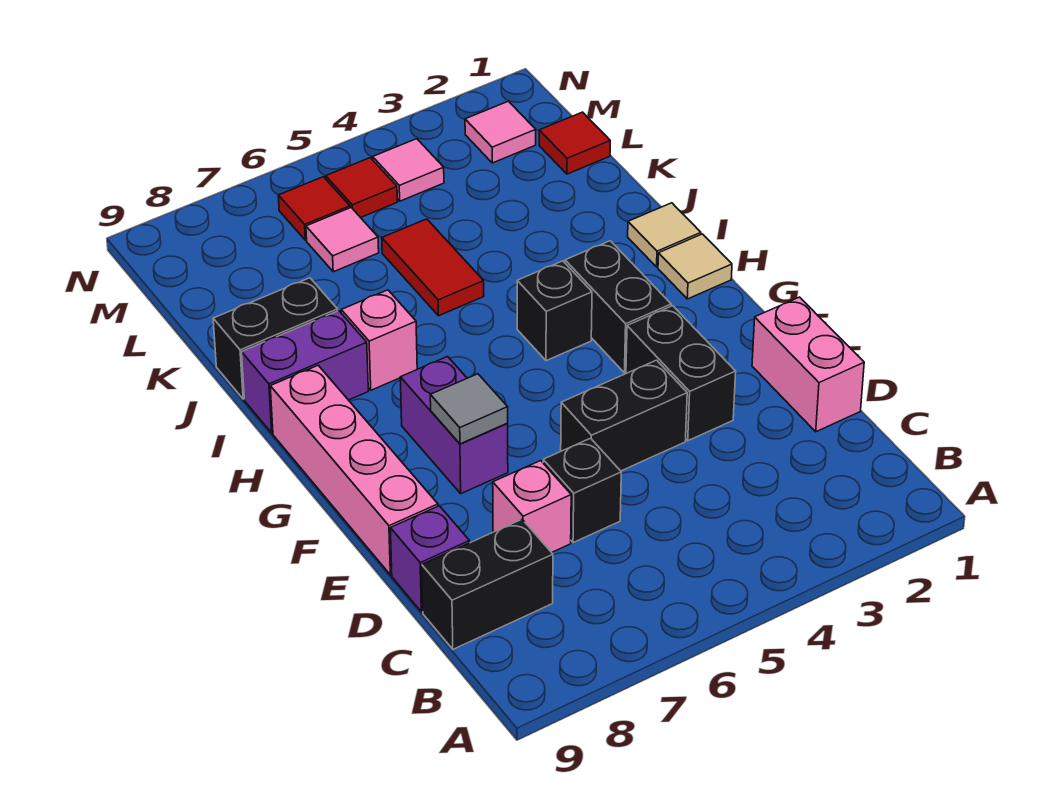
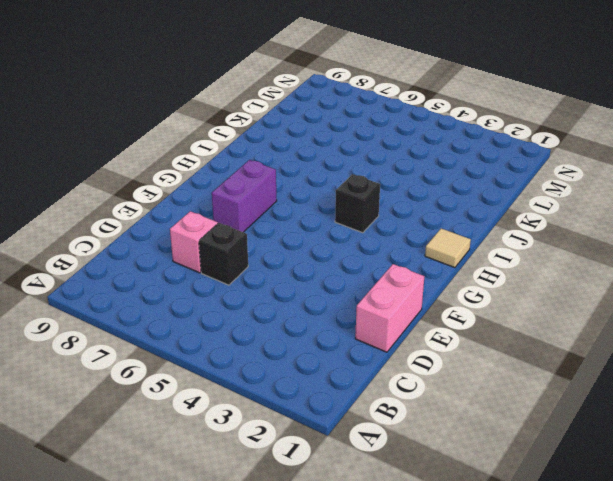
none -> black 1x2 brick [422,519,553,649]
none -> purple 1x1 brick [390,506,470,612]
none -> black 1x2 brick [626,306,736,441]

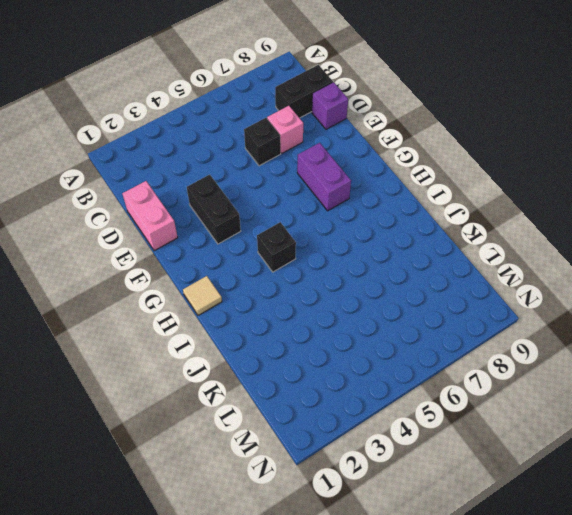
none -> black 1x2 brick [561,360,687,471]
none -> pink 1x4 brick [270,365,438,575]
none -> black 1x2 brick [565,241,671,373]

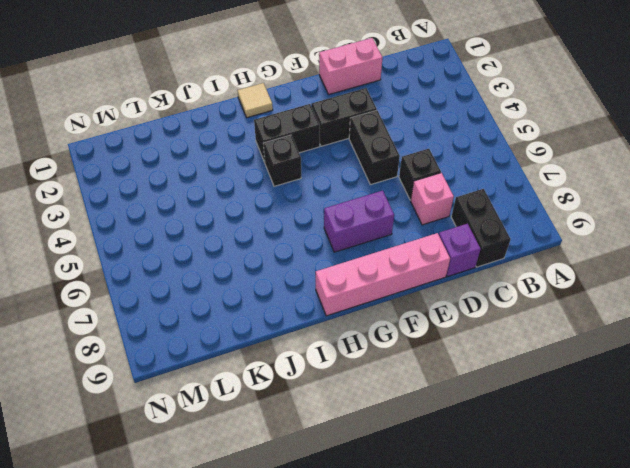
none -> tan 1x1 tile [628,203,701,267]
none -> pink 1x1 brick [341,290,417,390]
none -> purple 1x2 brick [242,311,368,433]

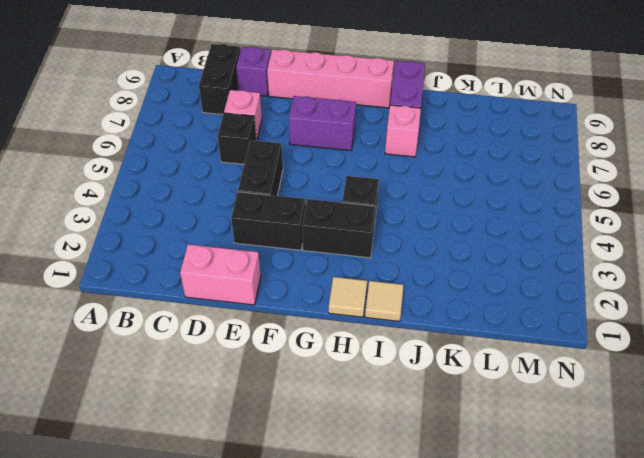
none -> red 1x2 tile [382,219,484,316]
none -> black 1x2 brick [213,278,338,399]
none -> red 1x1 tile [539,112,610,174]

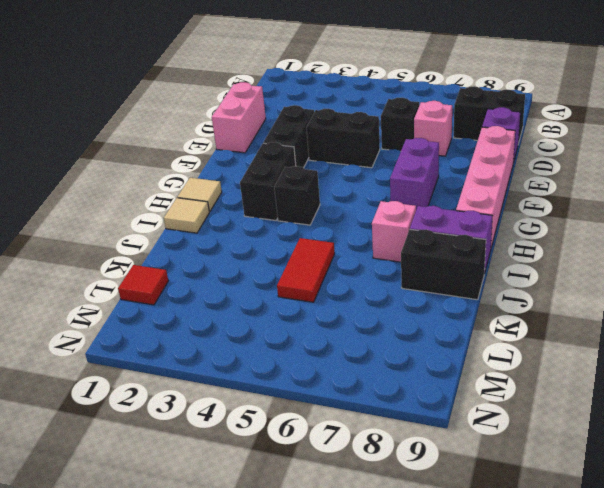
none -> pink 1x1 tile [306,208,379,272]
none -> pink 1x1 tile [465,101,536,163]
none -> pink 1x1 tile [373,139,444,201]

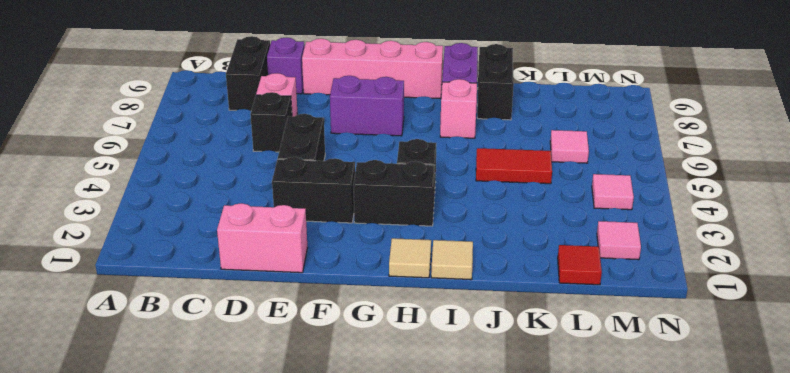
none -> red 1x1 tile [326,158,397,218]
none -> red 1x1 tile [278,177,350,240]
none -> grey 1x1 tile [430,374,508,444]

